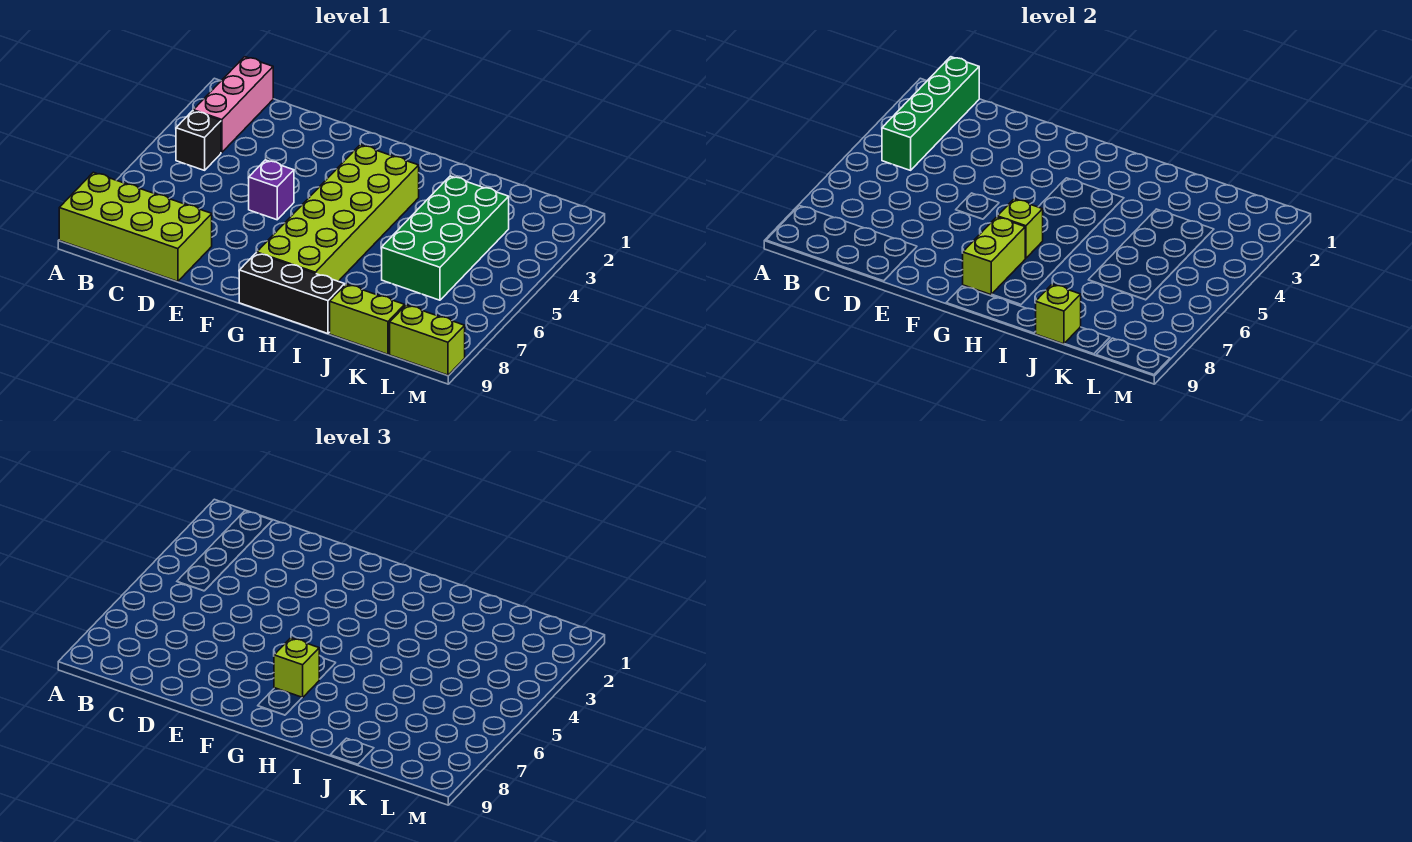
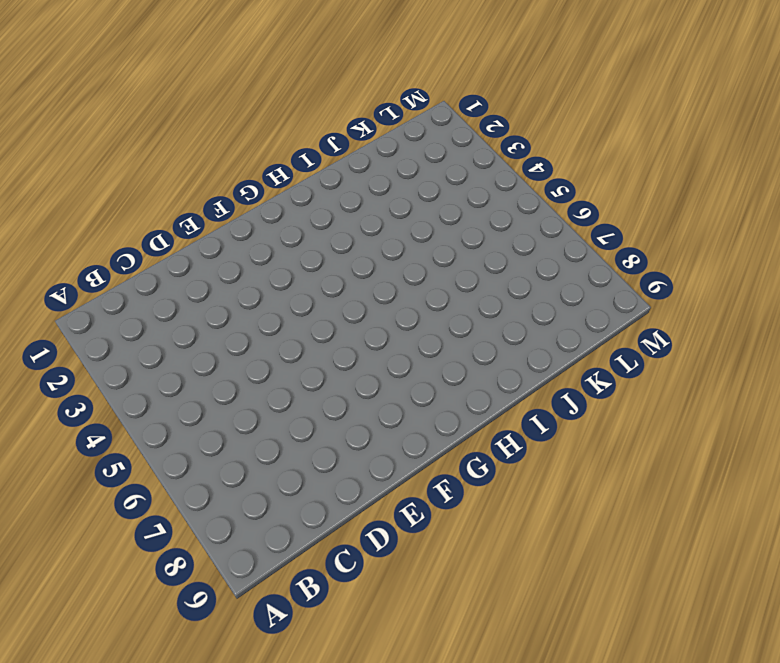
none -> lime 2x4 brick [59,172,212,281]
none -> pink 1x3 brick [193,57,273,152]
none -> black 1x1 brick [176,111,221,170]

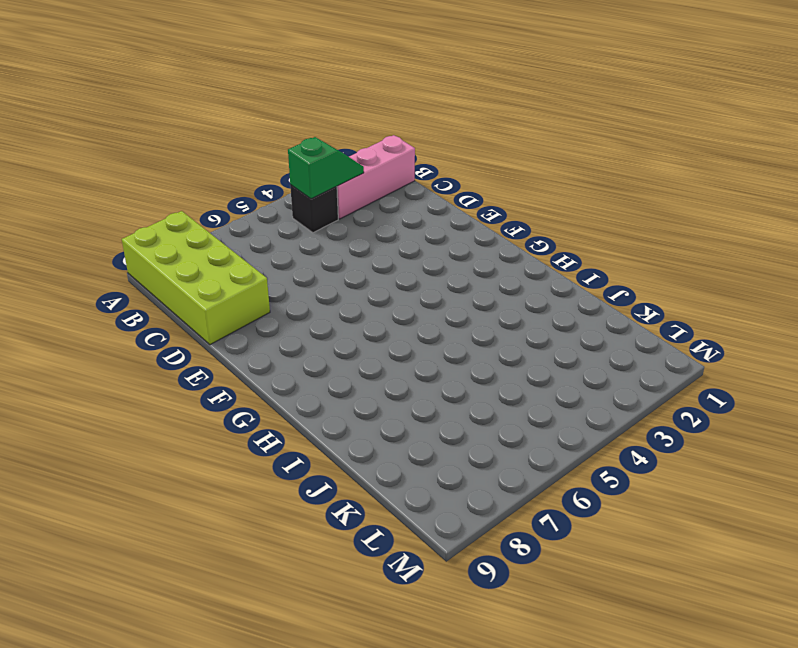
green 1x2 slope [288,137,364,199] -> green 1x4 brick [882,57,979,170]
none -> purple 1x1 brick [249,160,294,220]
none -> lime 2x6 brick [257,145,419,281]
none -> black 1x3 brick [239,253,345,334]

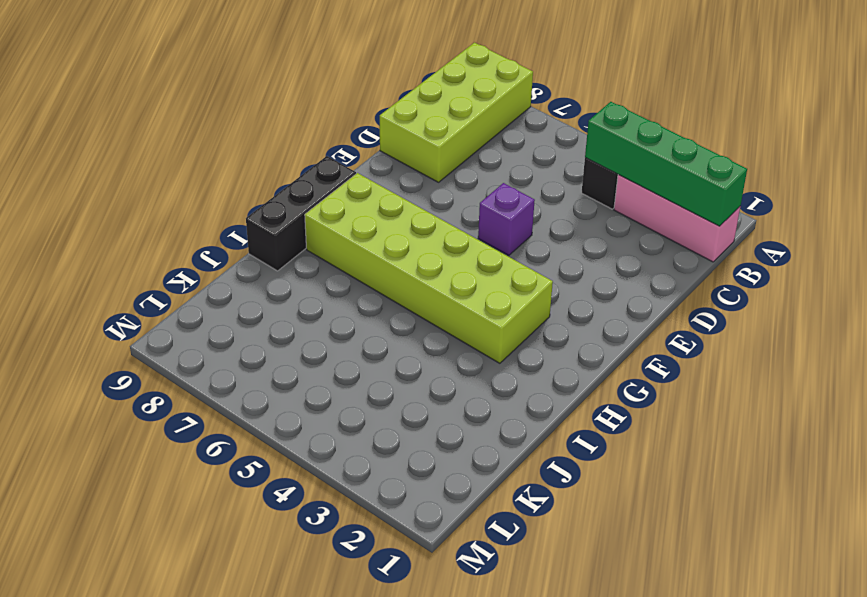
none -> green 2x4 brick [382,176,509,300]
none -> lime 1x2 brick [330,284,405,354]
none -> lime 1x2 brick [390,305,465,375]

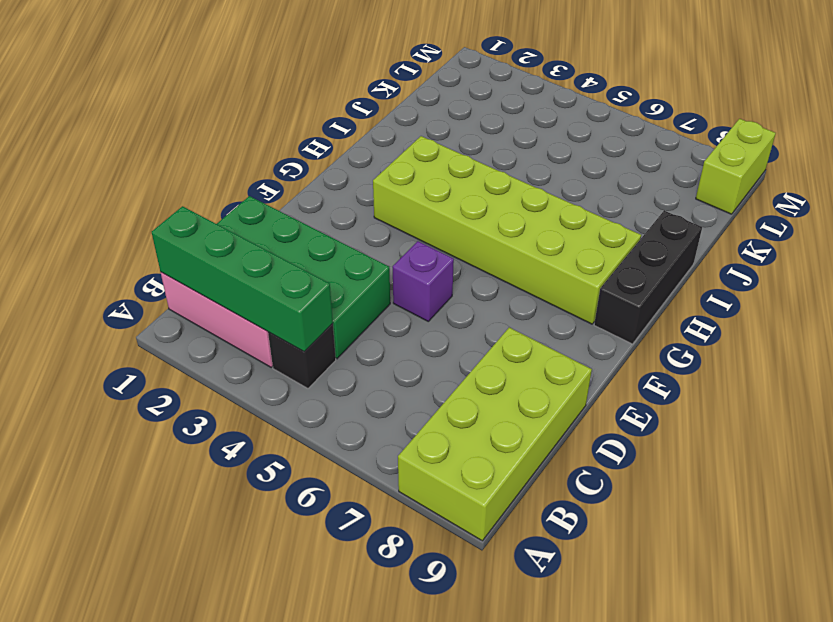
green 2x4 brick [217,196,390,358] -> green 2x4 brick moved to [382,176,509,300]
none -> lime 1x2 brick [330,284,405,354]
none -> lime 1x1 brick [997,199,1043,258]
none -> lime 1x2 brick [963,217,1025,295]

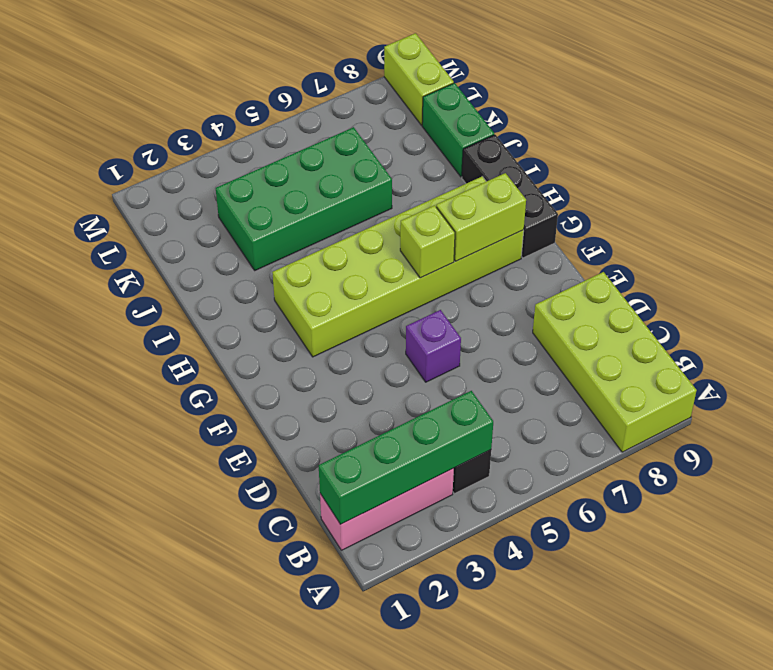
green 1x2 brick [422,83,494,177] -> lime 1x2 brick [330,284,405,354]
none -> lime 1x1 brick [1035,284,1081,344]
none -> lime 1x1 brick [274,638,319,698]

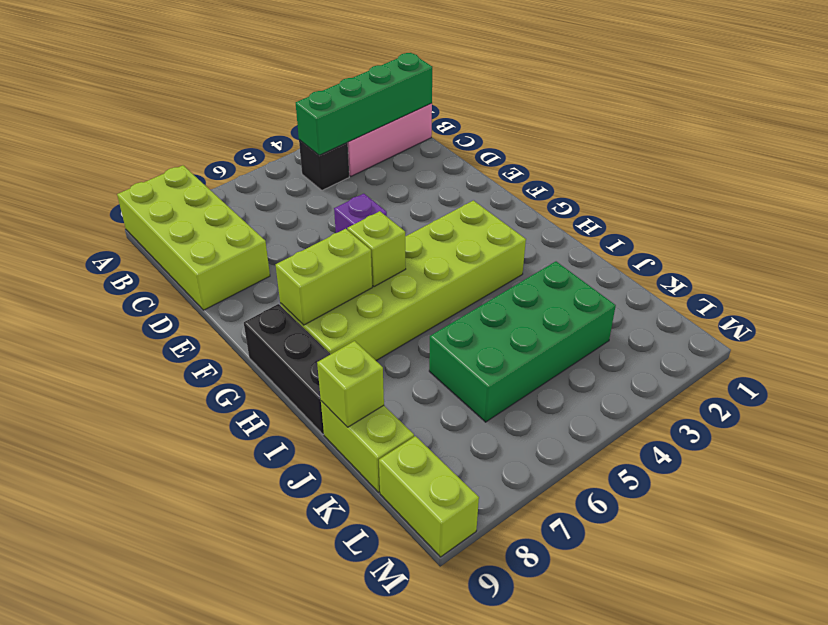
none -> lime 1x1 brick [274,638,319,698]

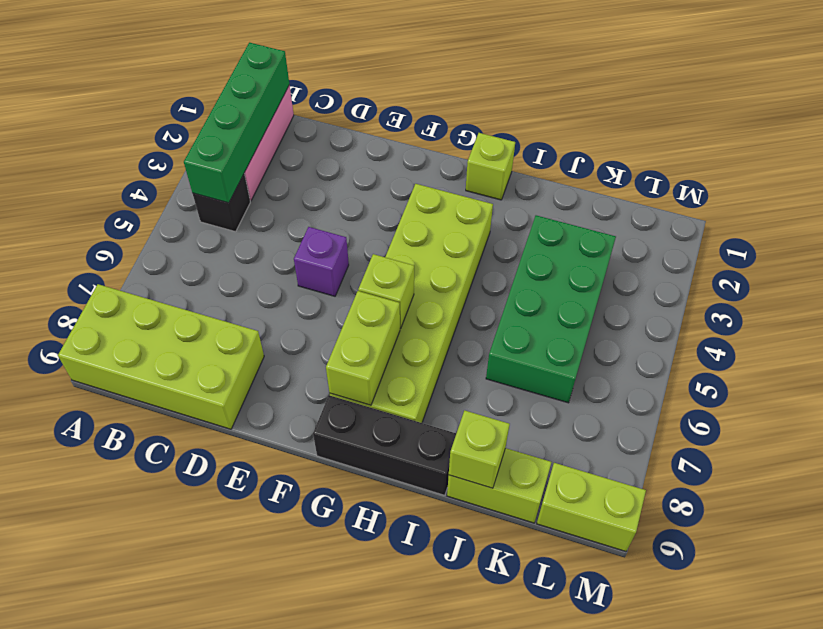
lime 1x1 brick [466,133,515,200] -> lime 1x1 brick moved to [274,638,319,698]

